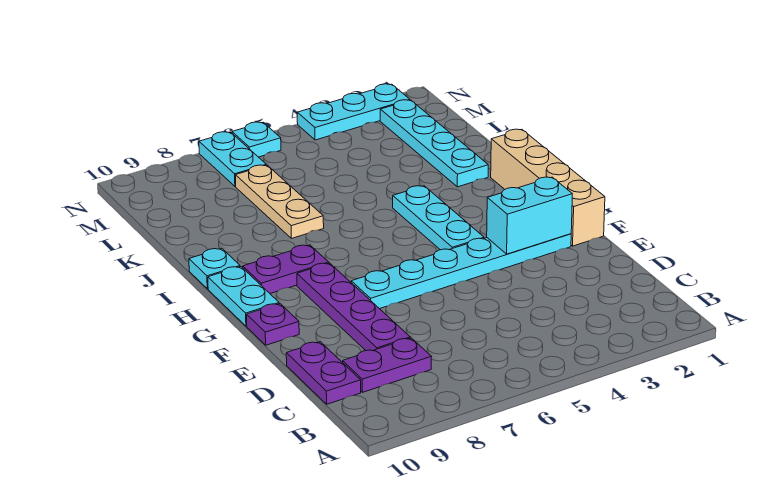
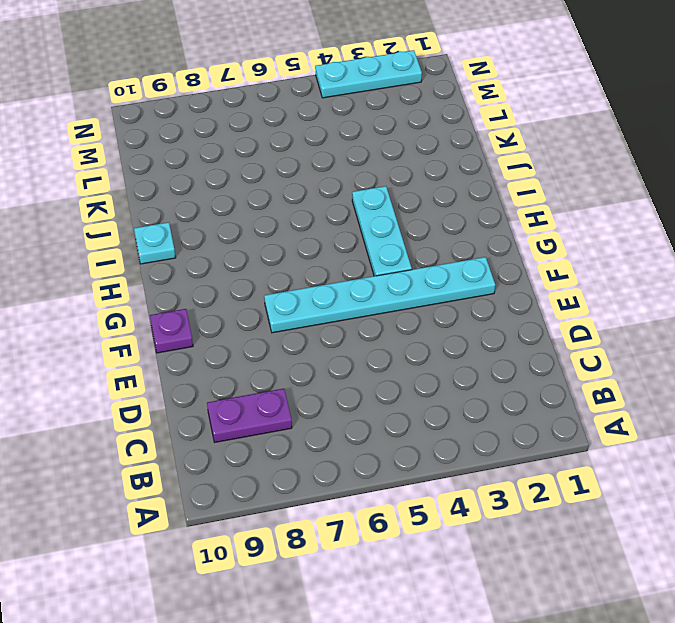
none -> purple 1x2 plate [286,342,361,404]
none -> purple 1x4 plate [297,263,410,351]
none -> tan 1x4 brick [491,129,605,246]

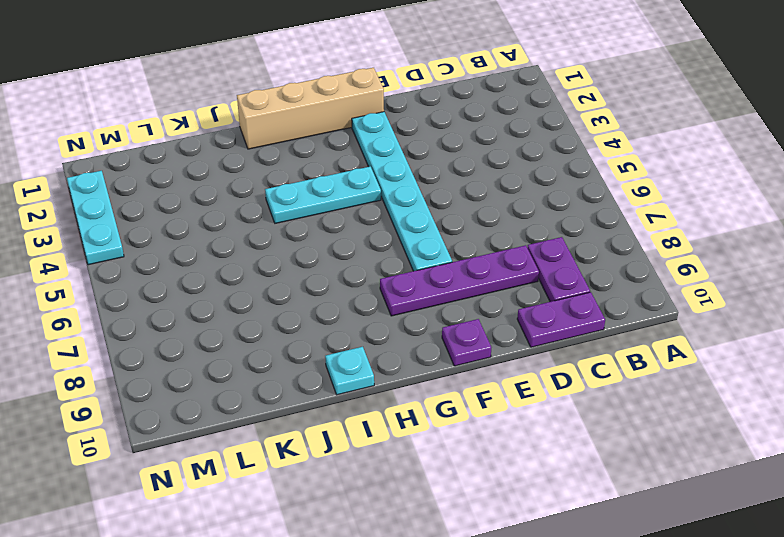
none -> cyan 1x2 plate [208,267,279,326]
none -> purple 1x2 plate [243,245,329,294]
none -> cyan 1x4 plate [380,100,488,187]

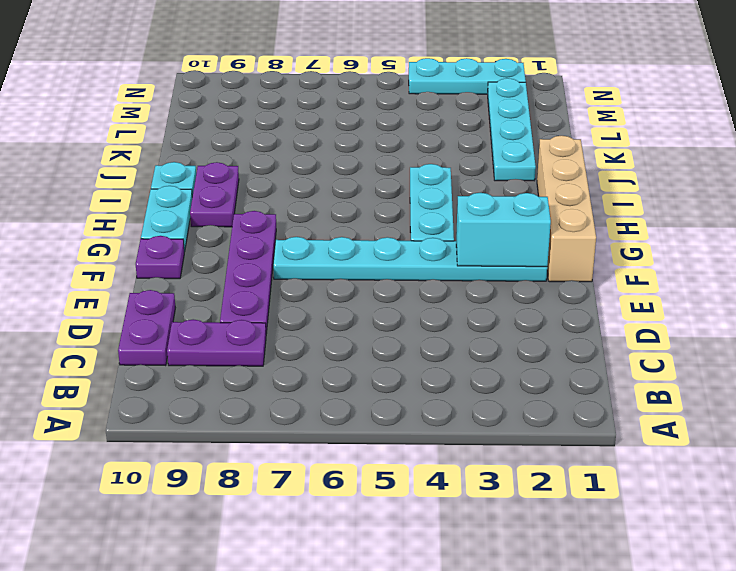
purple 1x2 plate [190,162,239,227] -> purple 1x2 plate turned to [243,245,329,294]
none -> tan 1x3 plate [236,165,324,238]
none -> cyan 1x2 plate [199,132,266,186]
none -> cyan 1x1 plate [232,122,281,157]

